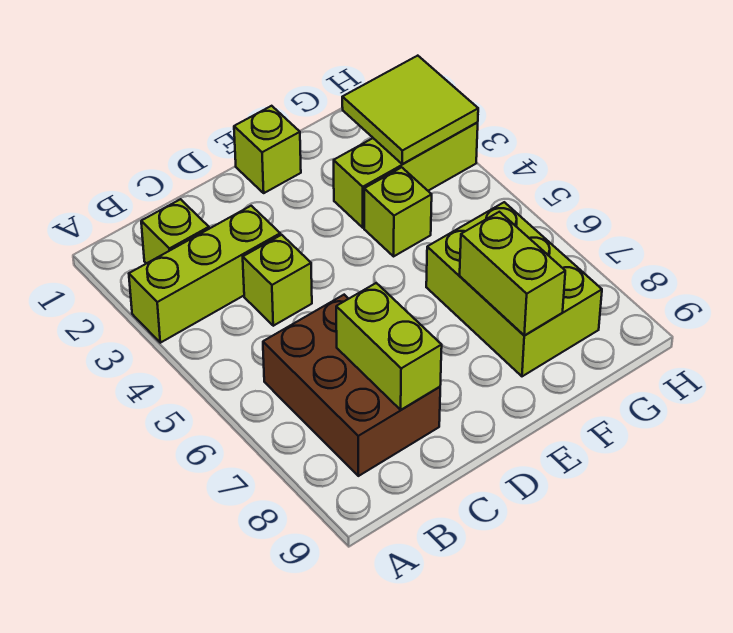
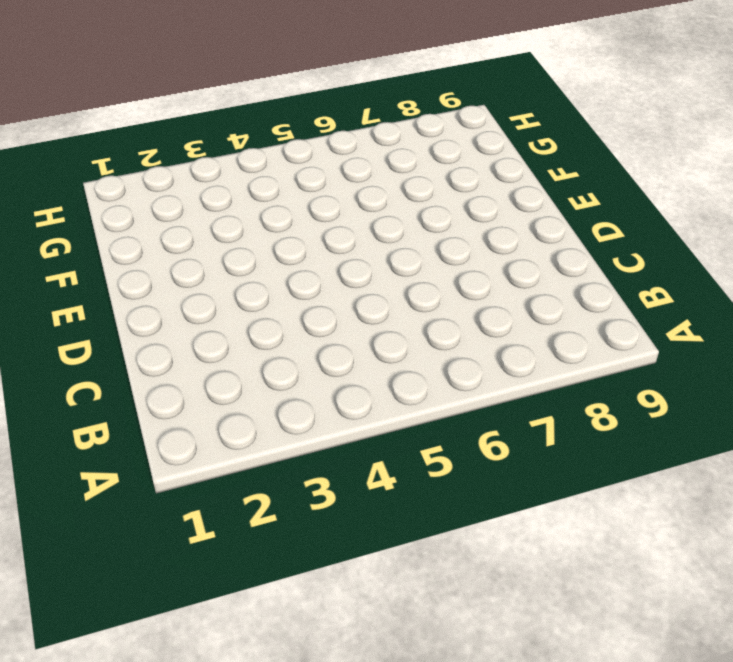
none -> lime 1x3 brick [129,206,280,343]
none -> lime 1x1 brick [141,199,209,264]

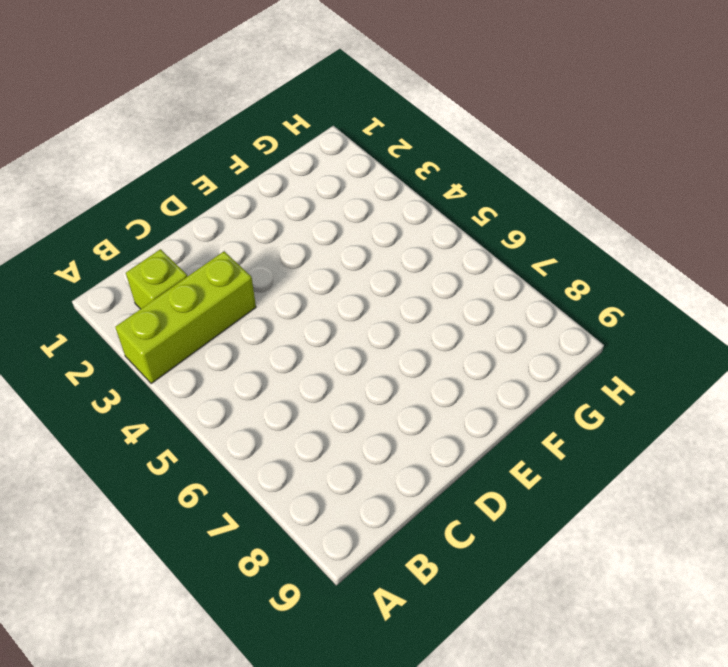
none -> brown 2x3 brick [263,295,440,476]
none -> lime 1x1 brick [243,235,312,326]

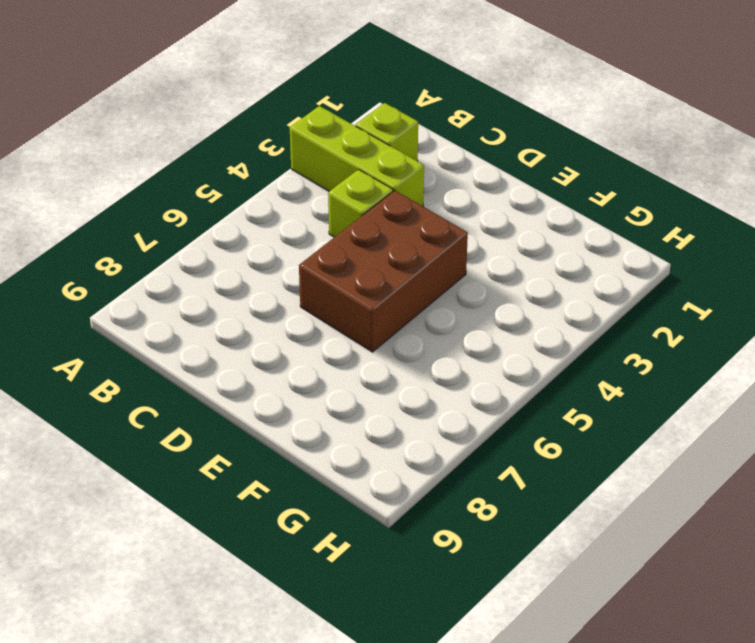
brown 2x3 brick [299,190,468,352] -> brown 2x3 brick moved to [263,295,440,476]
none -> lime 1x1 brick [234,106,301,193]
none -> lime 1x3 brick [334,122,478,228]

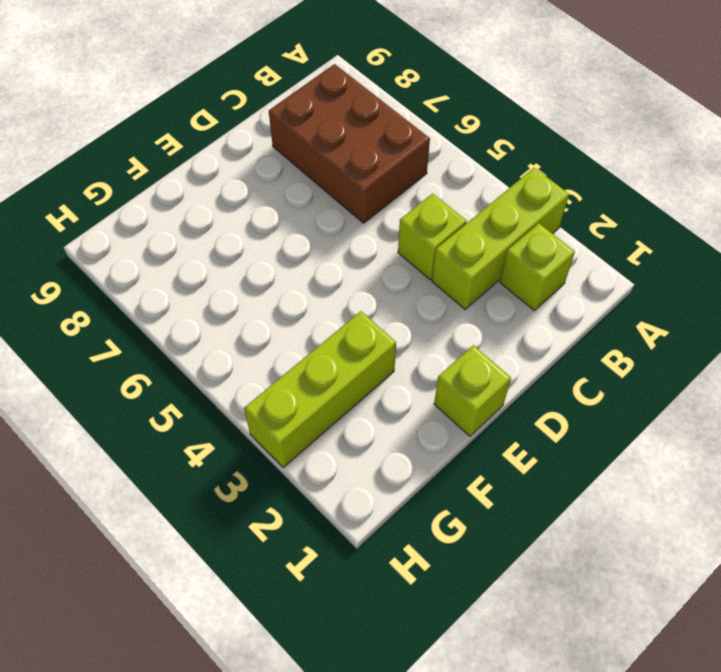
none -> lime 1x1 brick [364,167,432,256]
none -> lime 2x3 brick [426,202,602,376]

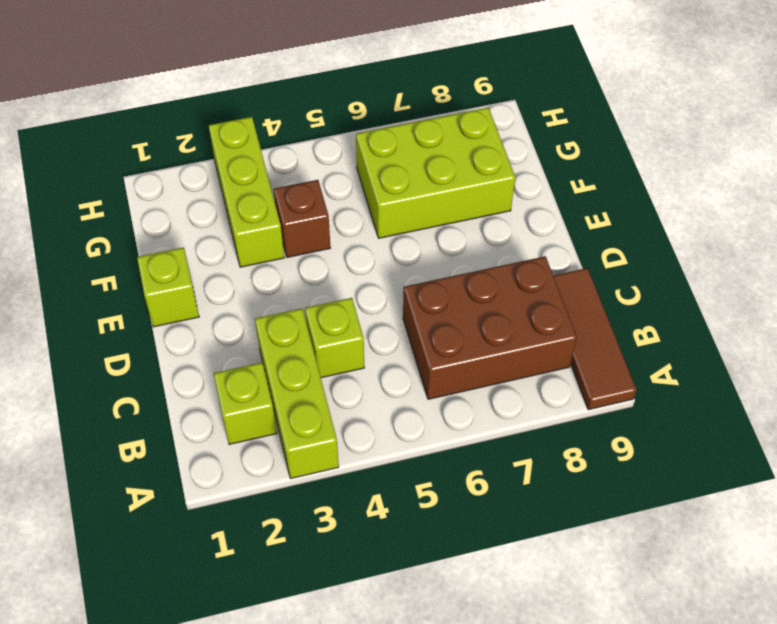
brown 1x3 tile [553,268,637,410] -> none
brown 1x1 brick [274,180,330,257] -> lime 1x1 brick [364,167,432,256]
none -> lime 1x2 brick [336,283,442,410]
none -> lime 1x2 brick [460,212,565,336]

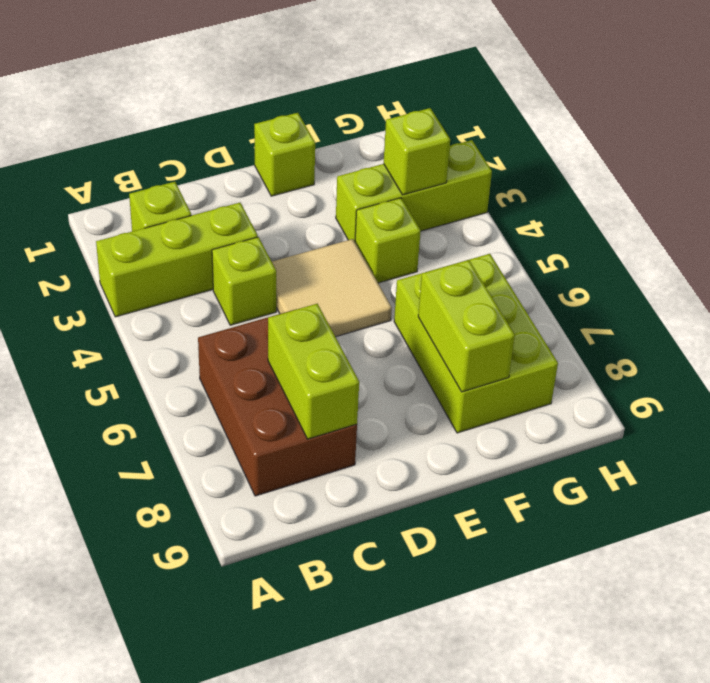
tan 2x2 tile [272,239,392,337] -> none
lime 1x1 brick [384,108,450,195] -> lime 2x2 tile [342,56,478,164]

